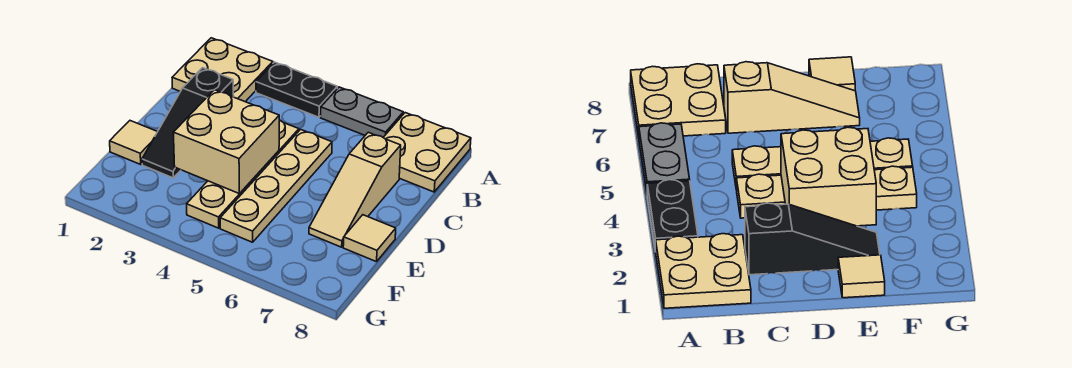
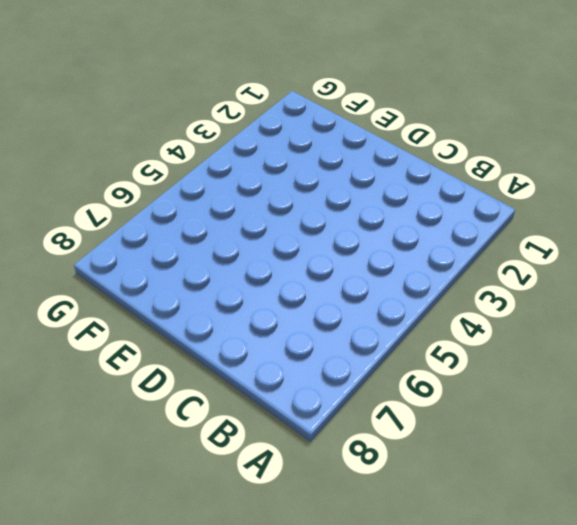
none -> tan 2x2 plate [172,38,273,102]
none -> black 1x2 plate [256,62,337,117]

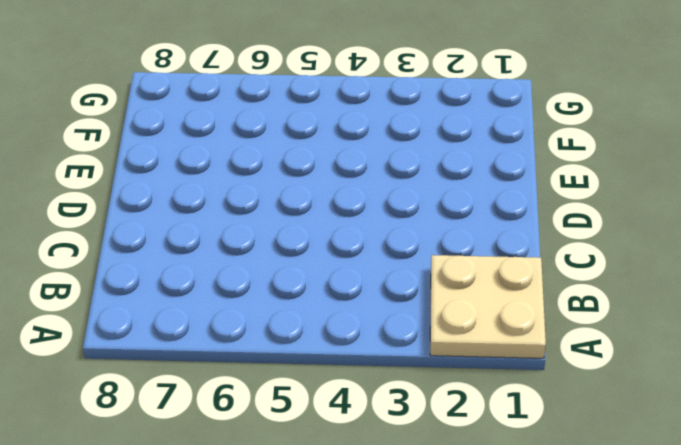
none -> black 1x2 plate [256,62,337,117]
none -> grey 1x2 plate [321,87,403,137]

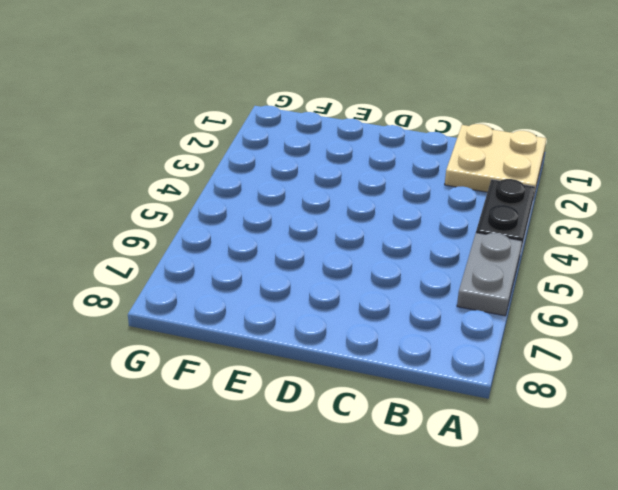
none -> tan 2x2 plate [383,113,471,192]
none -> black 1x3 slope [142,68,234,178]

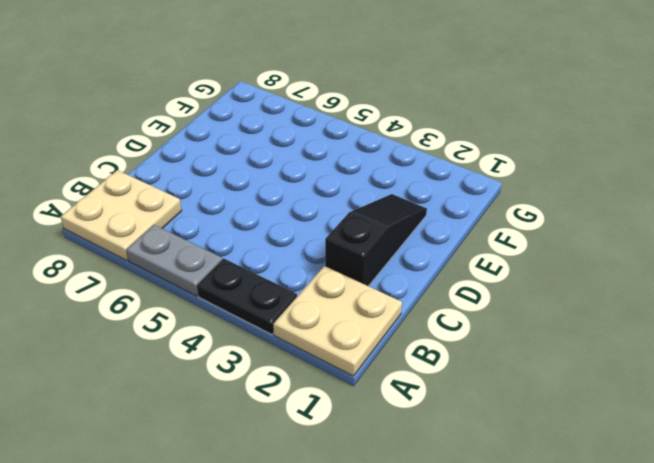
none -> tan 1x4 plate [187,120,299,228]
none -> tan 1x4 plate [220,129,332,242]

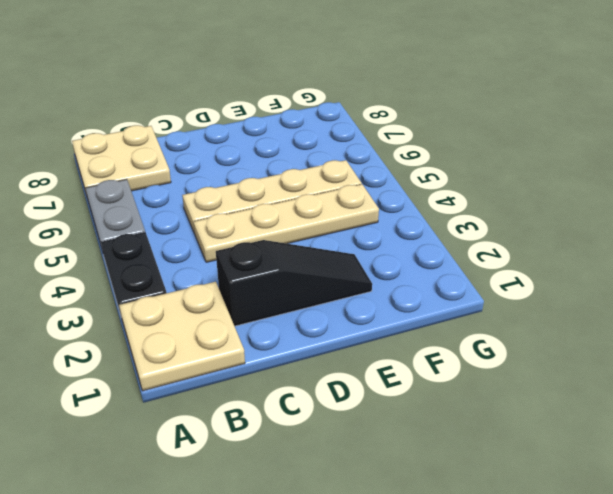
none -> tan 1x3 slope [309,132,401,247]
none -> tan 1x1 tile [110,121,157,164]

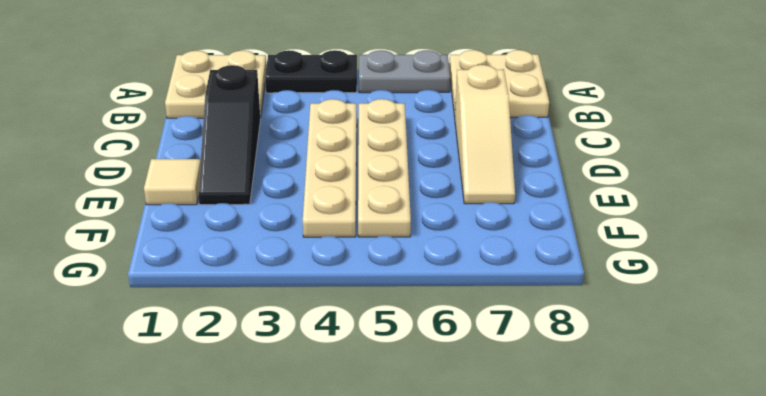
none -> tan 1x1 tile [343,215,396,262]
none -> tan 2x2 brick [173,90,279,194]

